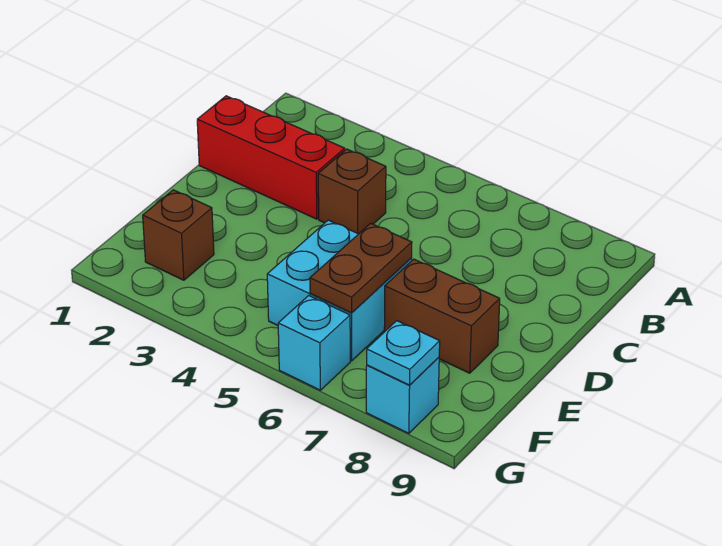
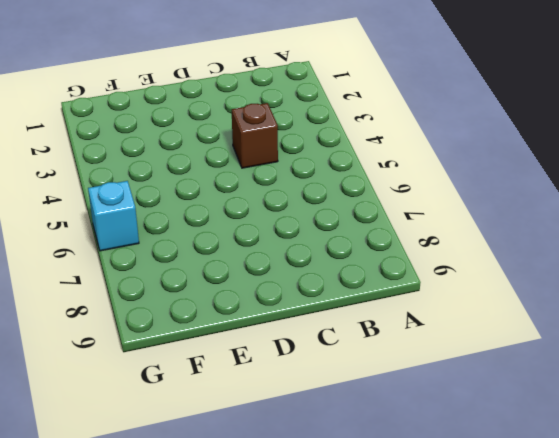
none -> red 1x3 brick [197,96,345,219]
none -> cyan 2x2 brick [267,220,412,361]

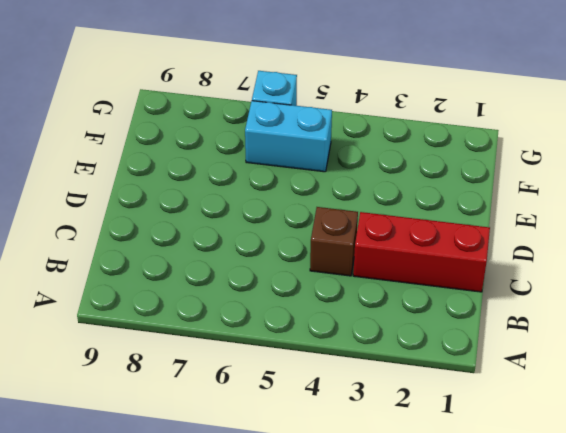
cyan 1x2 brick [245,101,332,172] -> cyan 2x2 brick [267,220,412,361]
none -> brown 1x2 brick [384,259,500,373]
none -> brown 1x1 brick [143,190,214,280]

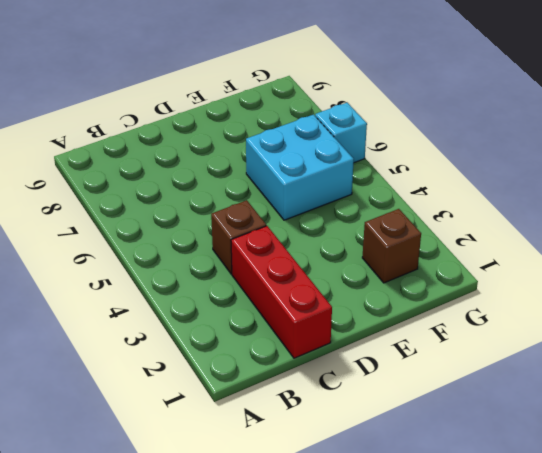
none -> brown 1x2 brick [384,259,500,373]
none -> cyan 1x1 brick [366,357,439,433]

